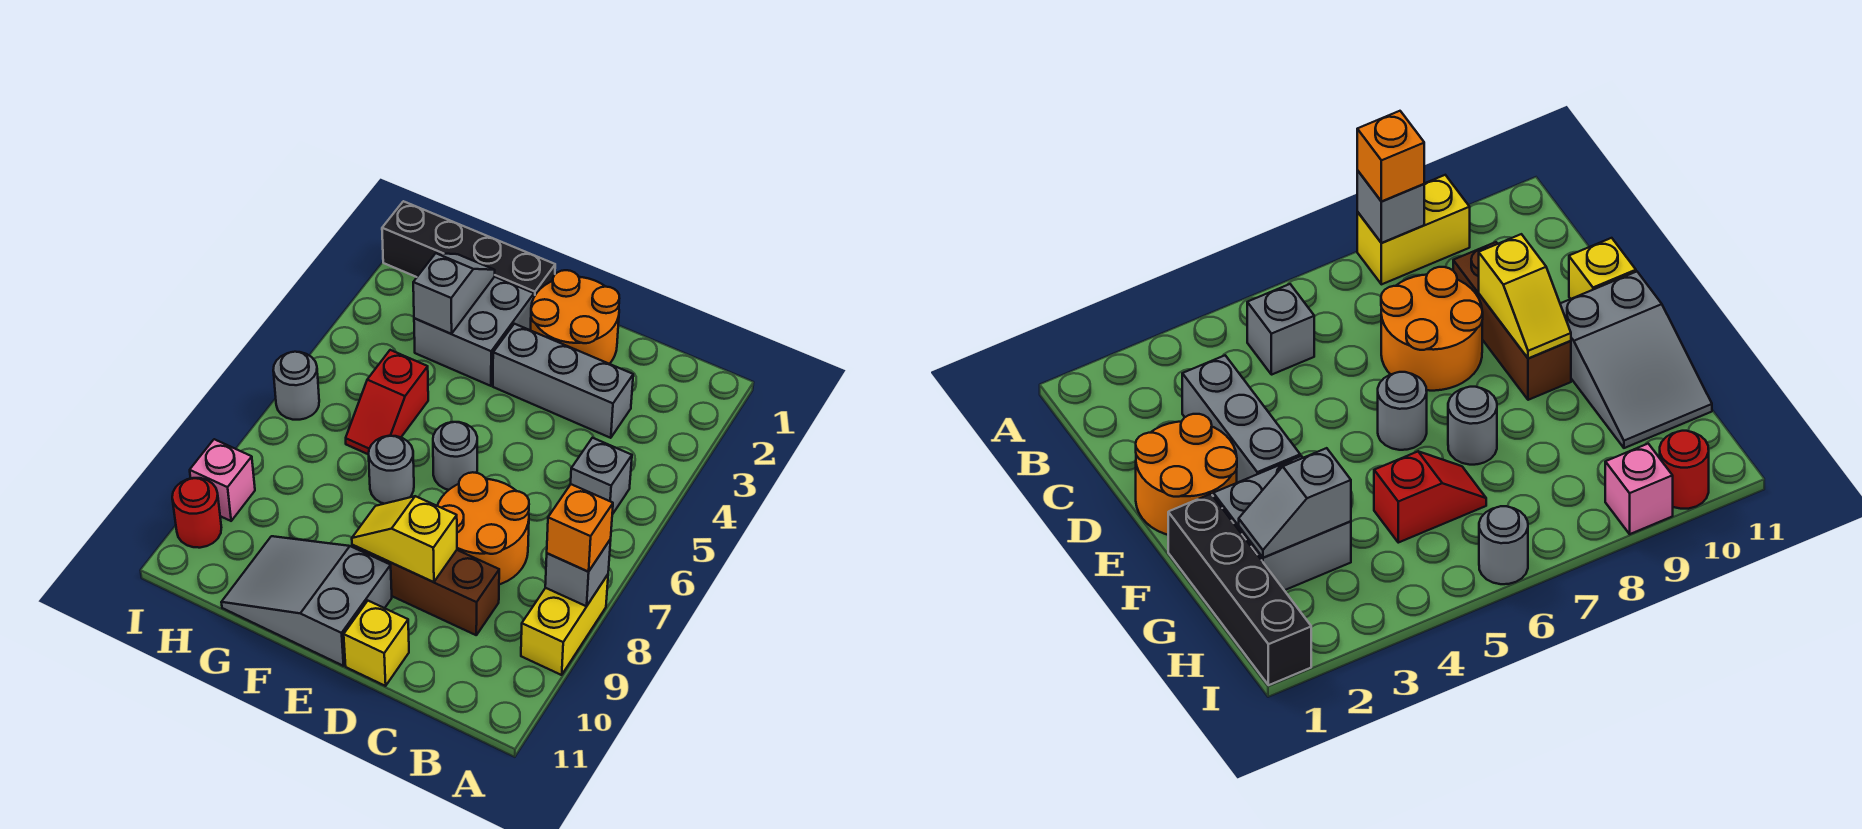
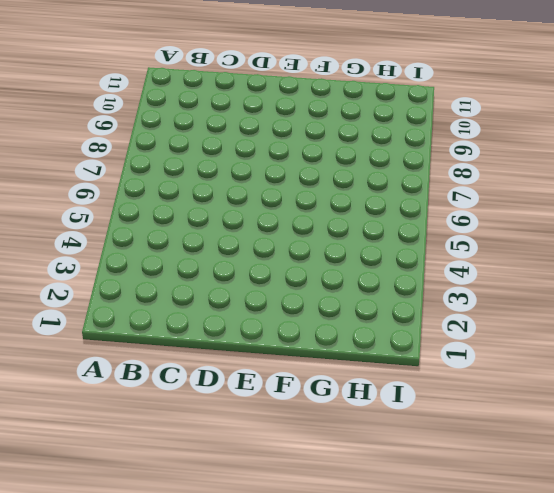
none -> yellow 1x2 brick [521,575,608,675]
none -> grey 1x1 brick [571,438,632,514]
none -> grey 1x3 brick [493,324,633,438]

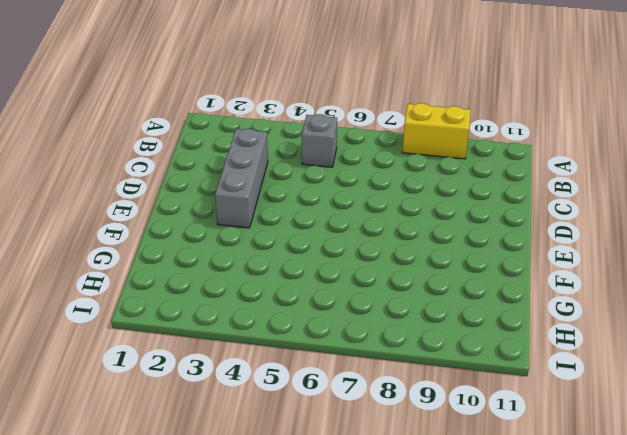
none -> orange 2x2 round brick [437,472,529,584]
none -> brown 1x3 brick [352,545,499,635]
none -> orange 2x2 round brick [531,270,619,364]

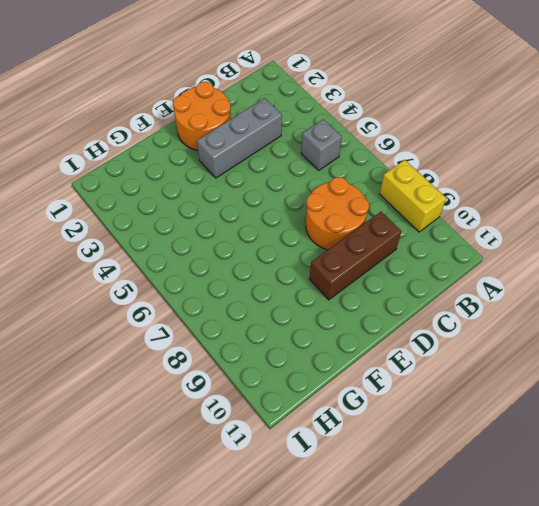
none -> yellow 1x1 brick [344,601,409,686]
none -> grey 1x1 round brick [433,422,477,490]
none -> grey 2x3 slope [221,536,392,666]

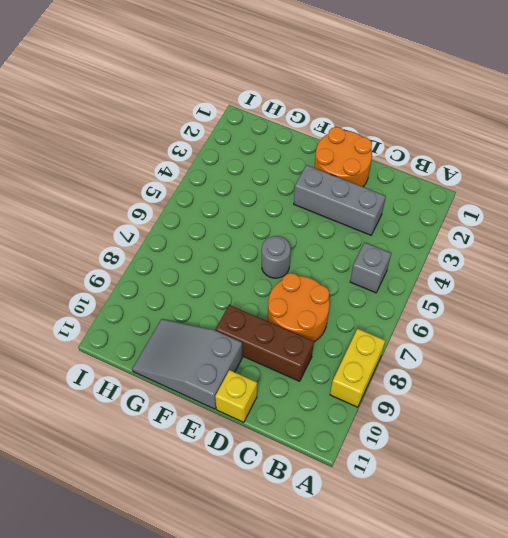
none -> black 1x4 brick [382,201,555,297]
none -> grey 2x2 brick [414,277,534,386]
none -> grey 1x1 round brick [369,436,414,504]

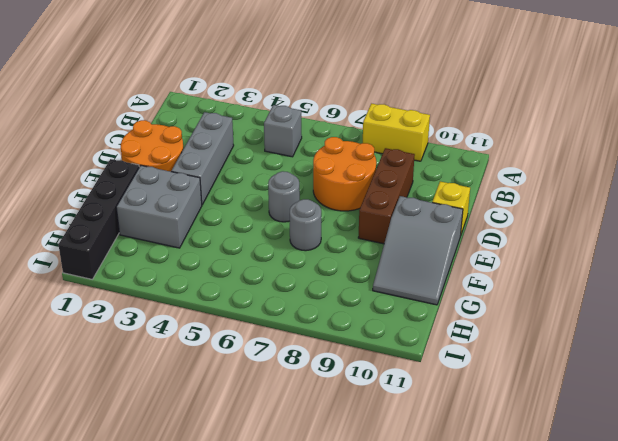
none -> red 1x2 slope [346,350,428,455]
none -> grey 1x1 round brick [273,352,319,420]
none -> pink 1x1 brick [190,439,255,521]

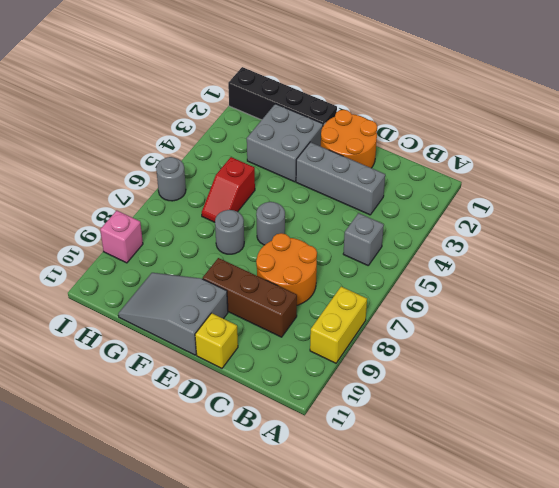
none -> red 1x1 round brick [172,478,221,548]
none -> grey 1x1 brick [545,539,611,606]
none -> yellow 1x2 slope [352,496,457,582]

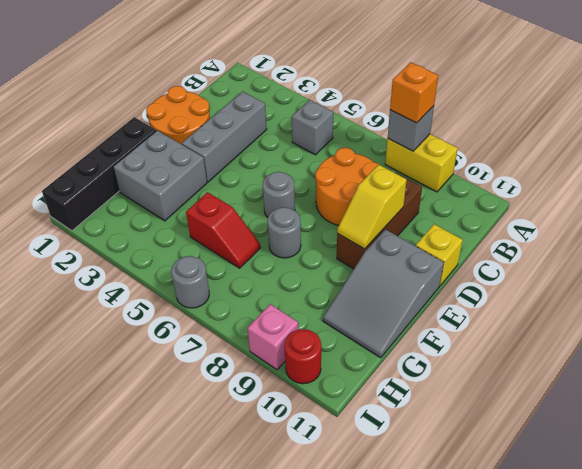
none -> grey 1x2 slope [413,253,495,334]

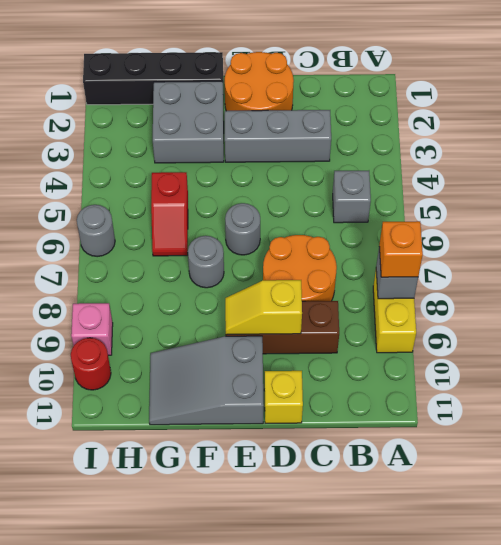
none -> grey 1x2 slope [413,253,495,334]

